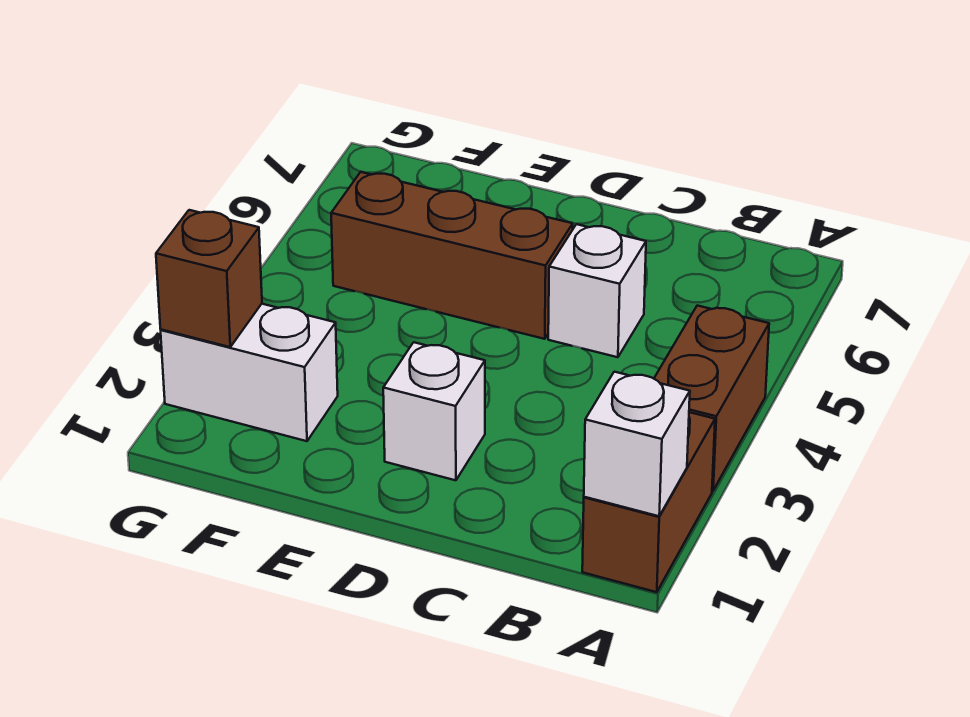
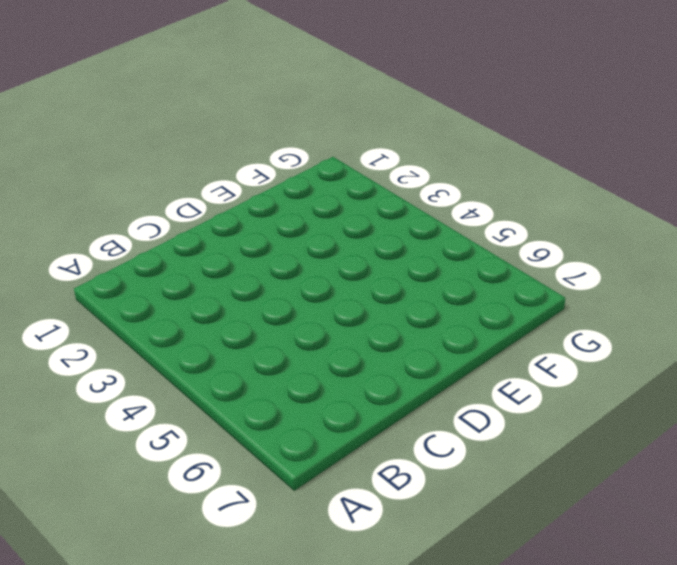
none -> brown 1x2 brick [582,412,715,592]
none -> brown 1x2 brick [654,306,769,491]

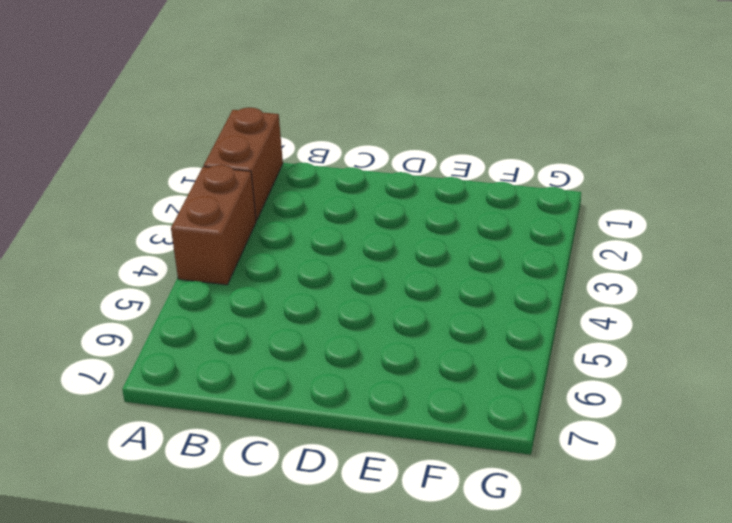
none -> white 1x1 brick [548,224,646,357]
none -> white 1x1 brick [383,342,485,480]

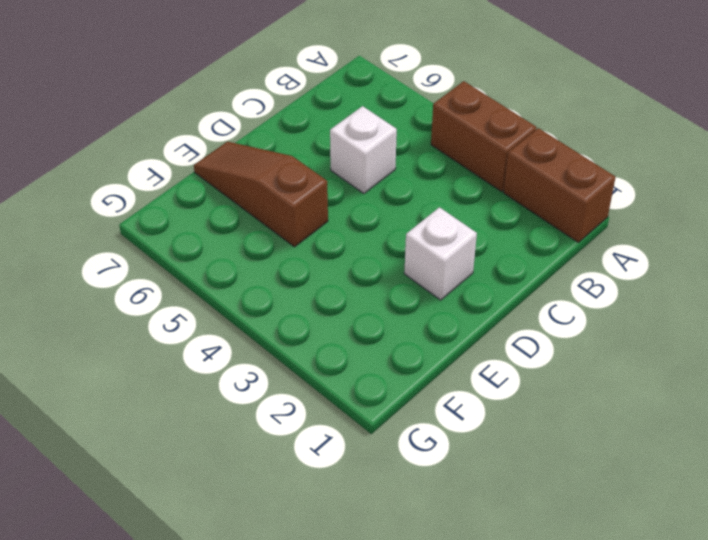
brown 1x3 slope [194,142,328,247] -> brown 1x3 brick [331,172,573,339]
none -> white 1x2 brick [161,304,338,441]
none -> white 1x1 brick [584,372,690,516]

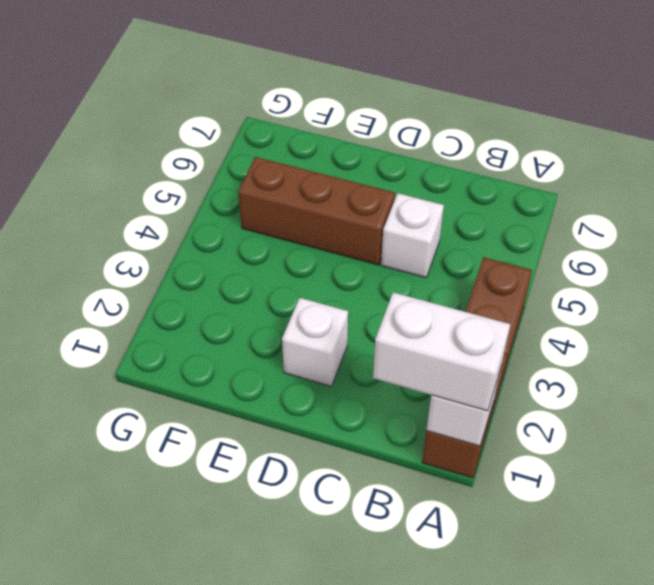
white 1x2 brick [373,292,510,411] -> white 1x2 brick moved to [161,304,338,441]
none -> brown 1x1 brick [156,210,262,347]

